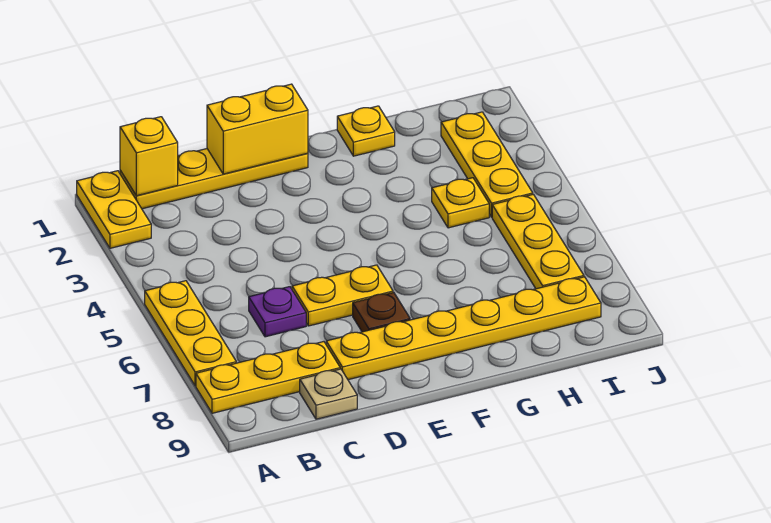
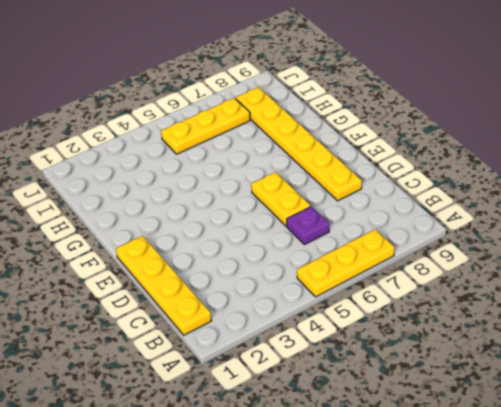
none -> yellow 1x2 plate [77,171,151,248]
none -> yellow 1x3 plate [196,342,340,413]
none -> tan 1x1 plate [300,369,357,419]

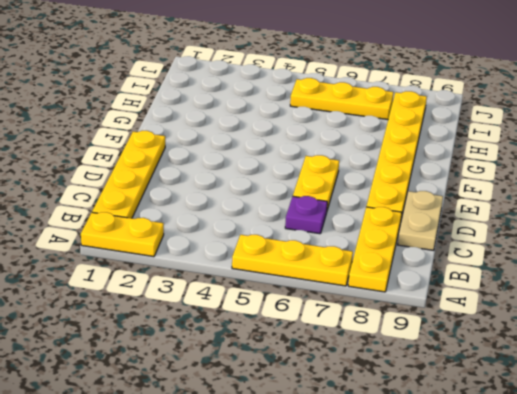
tan 1x2 plate [398,191,443,250] -> tan 1x1 plate [300,369,357,419]
none -> brown 1x1 plate [353,292,410,332]
none -> yellow 1x1 plate [337,106,395,156]
none -> yellow 1x1 plate [432,178,489,228]

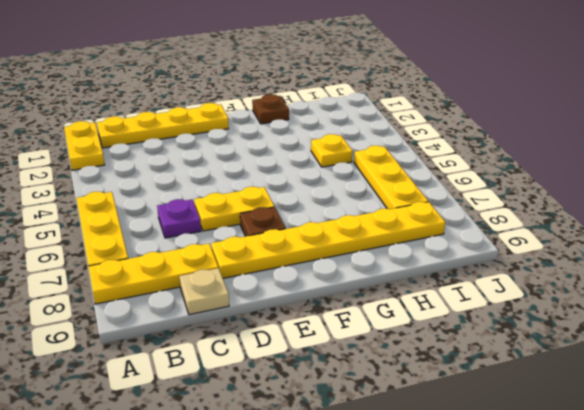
brown 1x1 plate [252,94,289,124] -> yellow 1x1 plate [337,106,395,156]
none -> yellow 1x3 plate [441,112,533,217]
none -> yellow 1x1 brick [120,117,178,196]
none -> yellow 1x2 brick [207,84,308,174]

